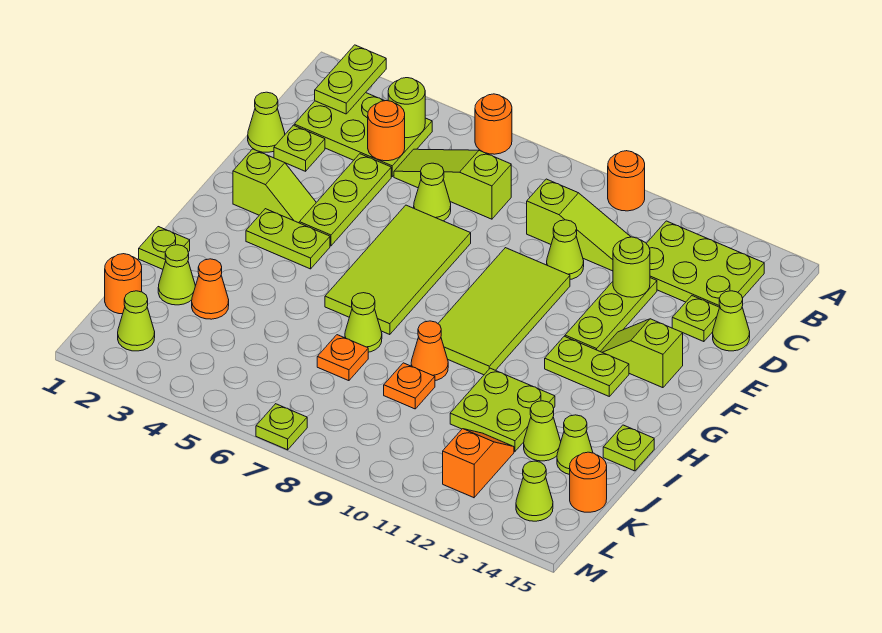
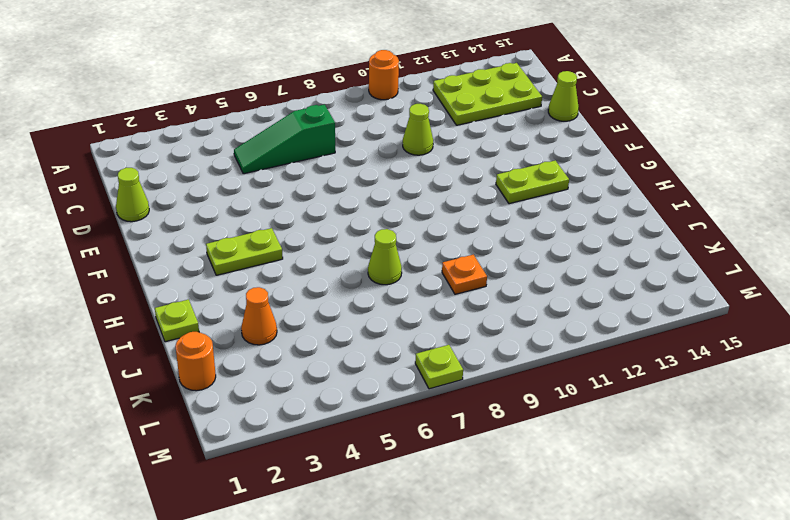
green 1x3 slope [234,104,335,174] -> lime 1x3 slope [394,149,511,219]
none -> orange 1x1 round brick [475,94,512,154]
none -> lime 2x3 plate [294,93,432,177]
none -> lime 1x3 slope [527,179,631,271]
none -> lime 1x1 plate [274,125,325,171]

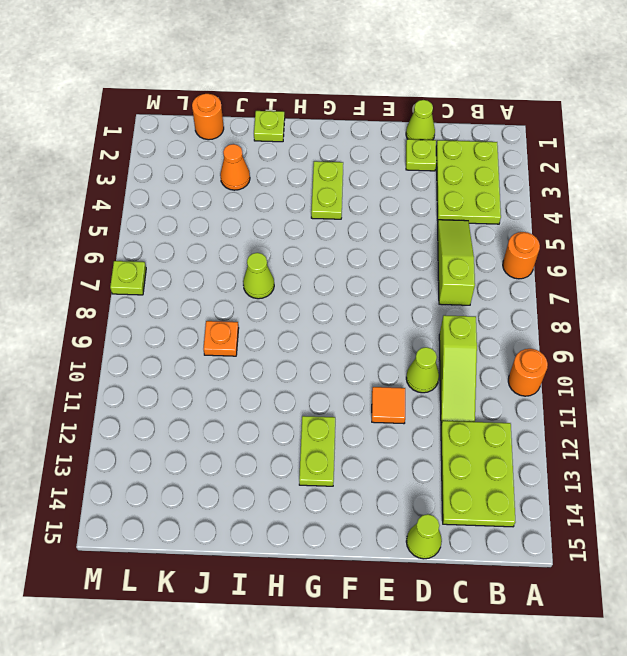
orange 1x1 tile [372,387,405,424] -> none
none -> lime 1x3 plate [299,154,391,246]
none -> lime 1x1 cone [414,163,451,221]
none -> lime 1x3 plate [565,278,657,352]
none -> lime 1x1 plate [672,296,720,342]

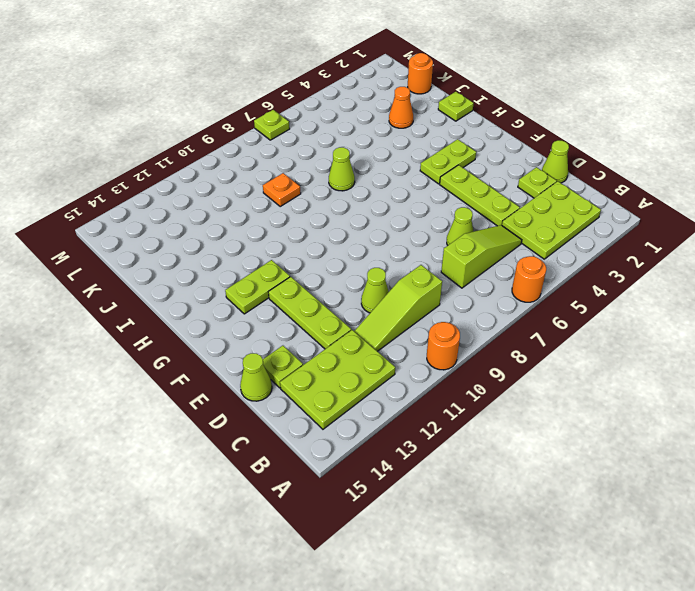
none -> lime 2x4 tile [325,205,471,335]
none -> lime 2x4 tile [438,248,570,375]
none -> lime 1x2 slope [233,149,316,223]
none -> lime 1x2 slope [601,319,683,388]

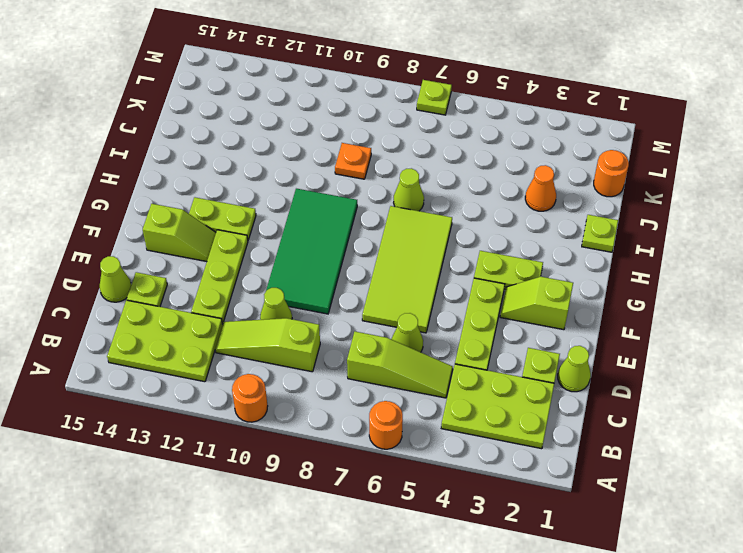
green 2x4 tile [266,189,357,314] -> lime 2x4 tile [438,248,570,375]
none -> orange 1x1 cone [411,321,448,381]
none -> lime 2x2 plate [450,368,555,452]
none -> lime 1x1 plate [603,425,654,471]
none -> lime 1x1 cone [158,245,195,305]

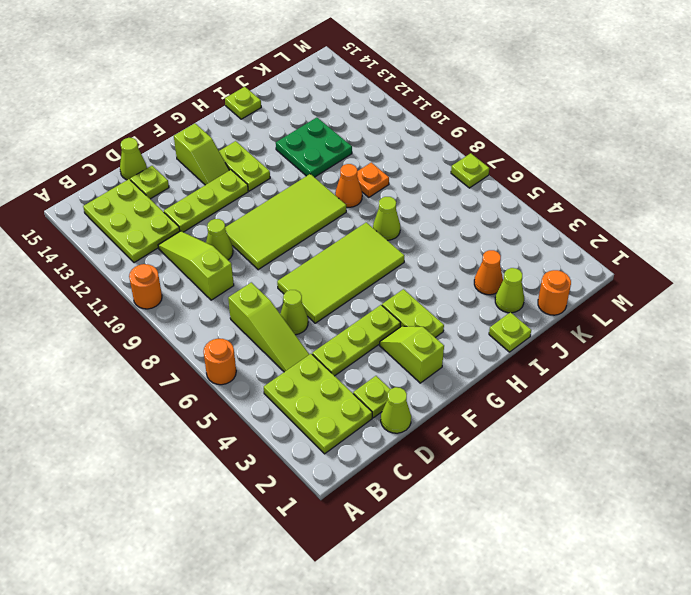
green 2x2 plate [276,118,352,177] -> lime 2x2 plate [450,368,555,452]
none -> orange 1x1 plate [317,335,368,381]
none -> lime 1x1 cone [524,401,561,461]
none -> lime 1x1 cone [557,415,593,474]
none -> orange 1x2 slope [443,429,514,498]

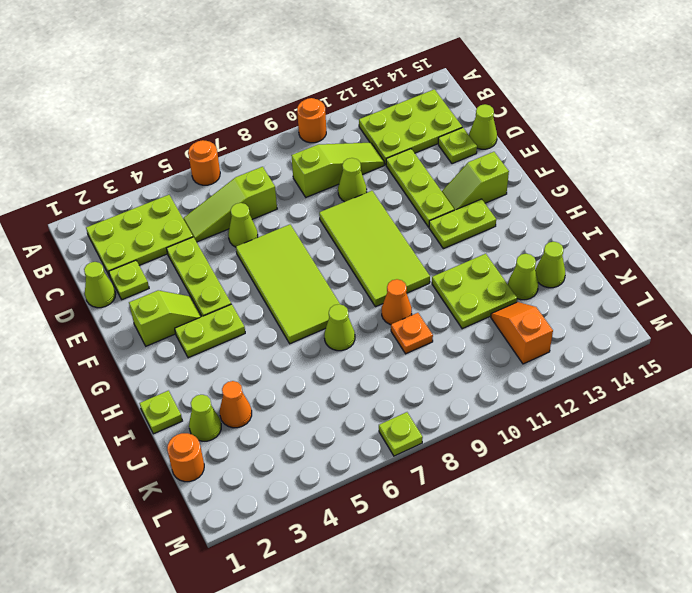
none -> lime 1x1 plate [603,425,654,471]
none -> orange 1x1 plate [317,335,368,381]
none -> orange 1x1 round brick [570,452,607,512]
none -> lime 1x1 cone [118,291,155,351]

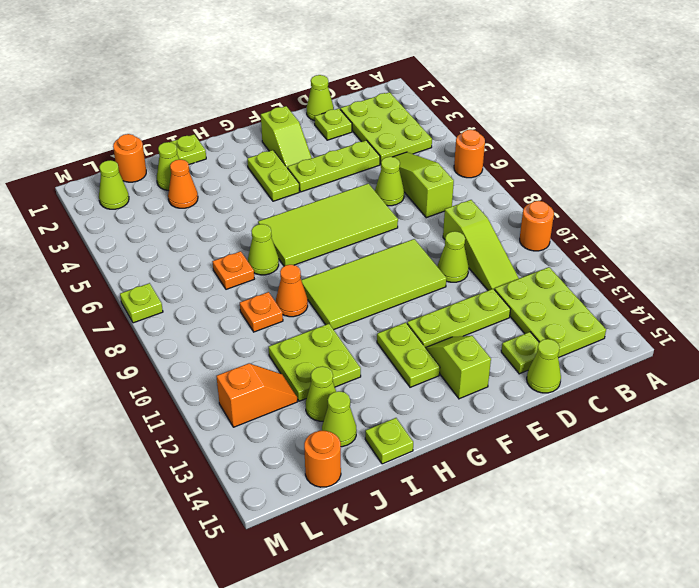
none -> lime 1x1 cone [516,461,553,521]
none -> lime 1x2 plate [315,45,386,114]
none -> lime 1x1 round brick [388,78,425,138]
none -> orange 1x1 round brick [368,101,405,161]

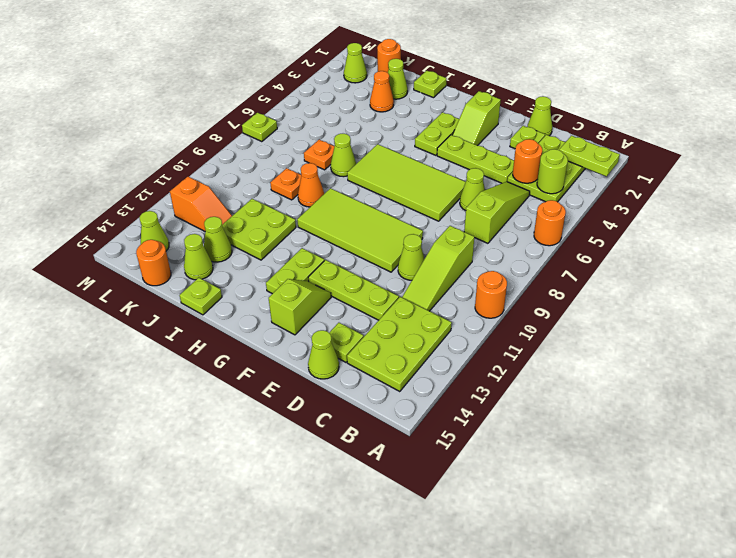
none -> lime 1x1 round brick [613,237,650,297]

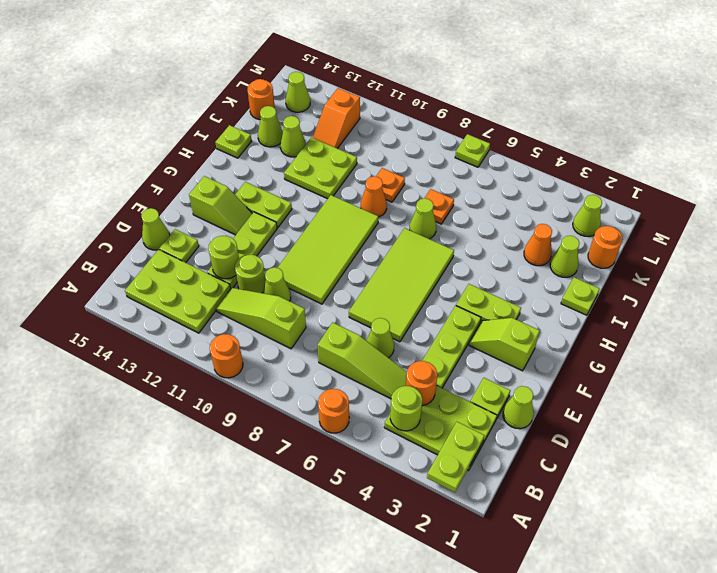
lime 1x1 round brick [235,255,266,293] -> none

